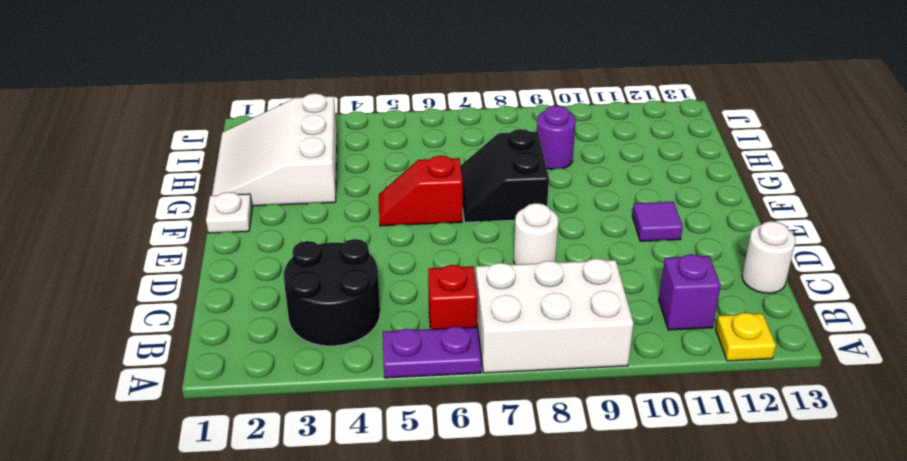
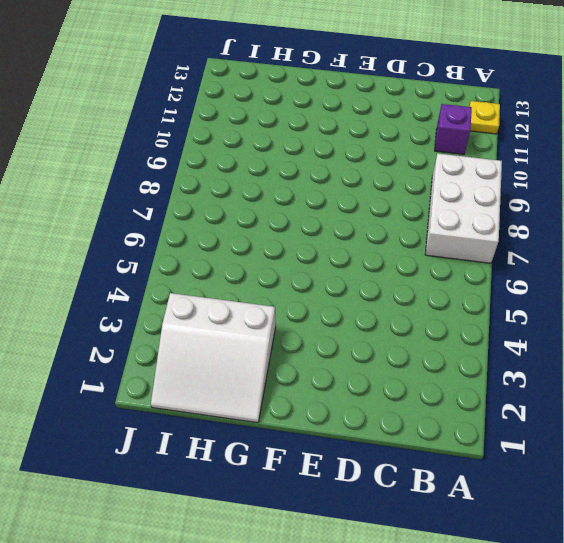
none -> purple 1x2 plate [383,326,481,378]
none -> black 2x2 round brick [284,239,380,346]
none -> red 1x1 brick [428,265,478,329]

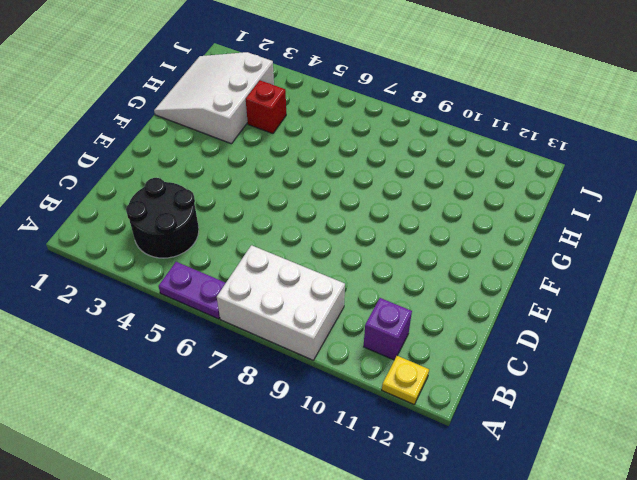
red 1x1 brick [246,80,286,134] -> red 1x1 brick moved to [428,265,478,329]
none -> white 1x1 round brick [742,221,796,293]
none -> white 1x1 round brick [514,203,558,264]
none -> purple 1x1 tile [632,202,683,241]

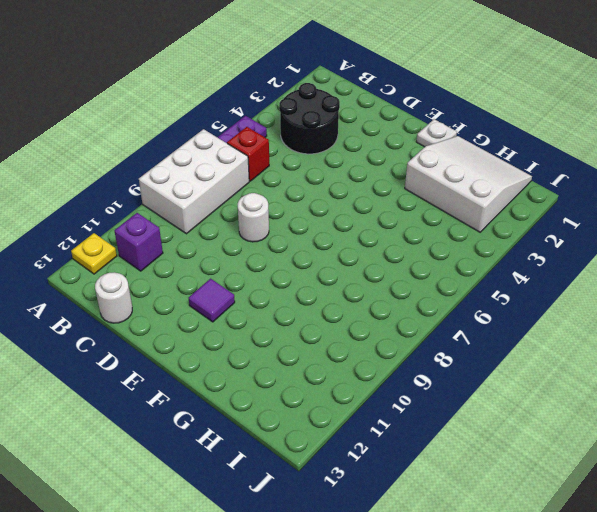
none -> red 1x2 slope [379,156,463,226]
none -> black 2x2 slope [461,129,549,222]
none -> purple 1x1 round brick [537,106,576,169]

